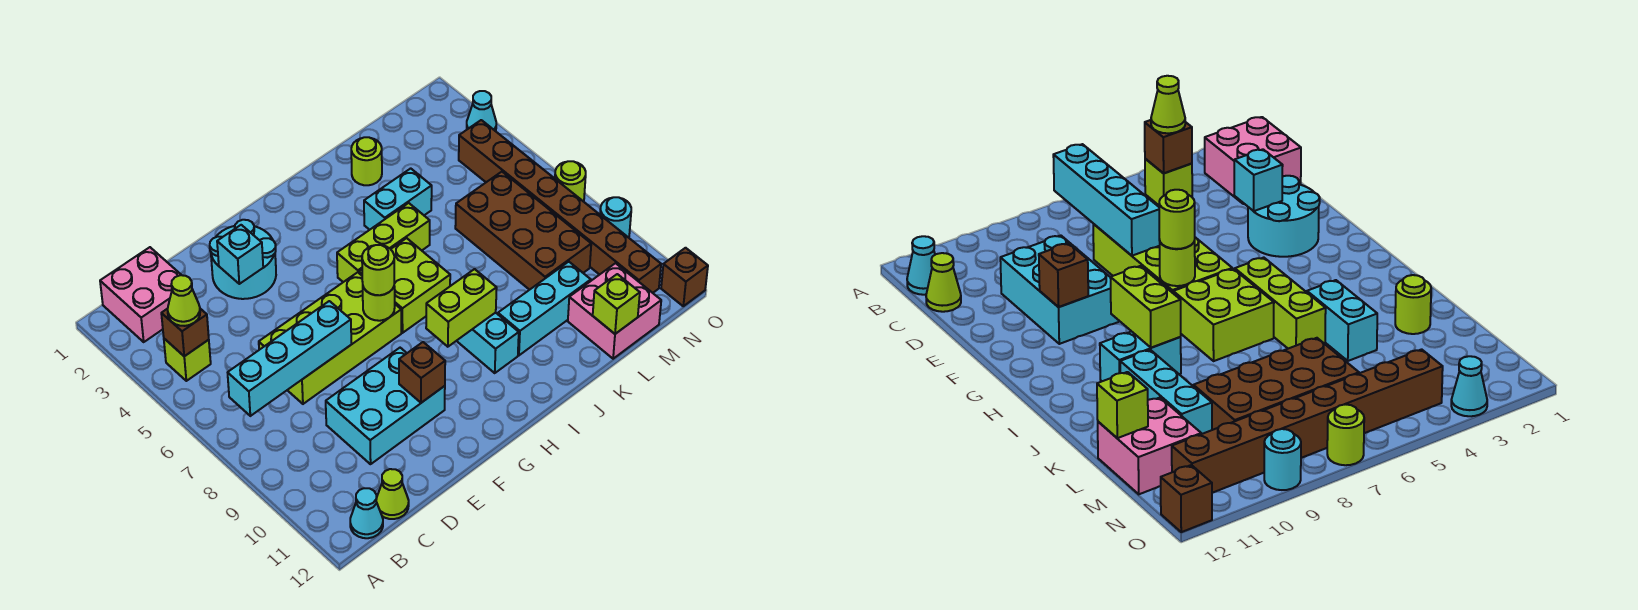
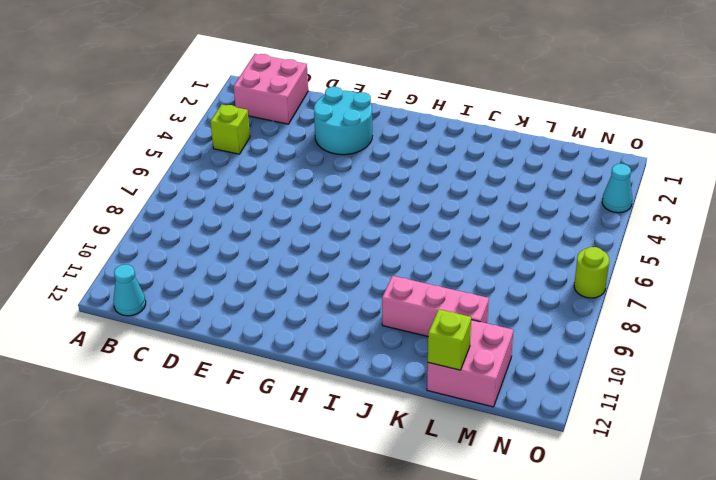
pink 1x3 brick [382,276,489,336] -> cyan 1x3 brick [498,262,591,355]
none -> lime 1x1 cone [376,469,409,519]
none -> lime 2x4 brick [259,272,401,404]
none -> cyan 2x3 brick [326,348,445,464]

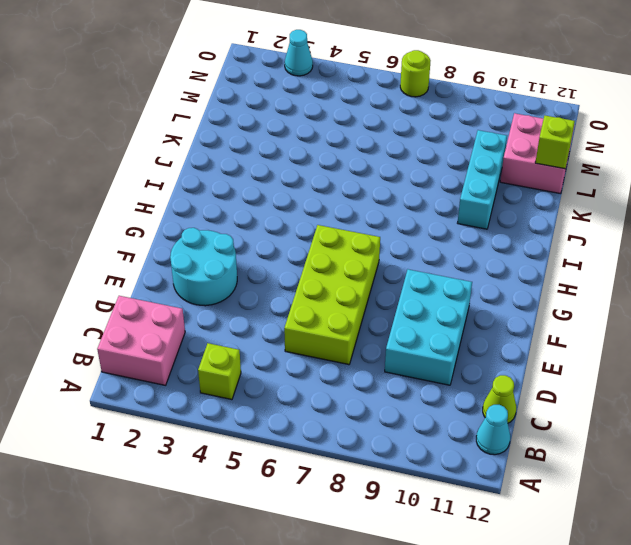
none -> lime 1x3 brick [337,203,430,282]
none -> lime 2x2 brick [359,238,450,333]
none -> cyan 1x2 brick [457,313,519,373]

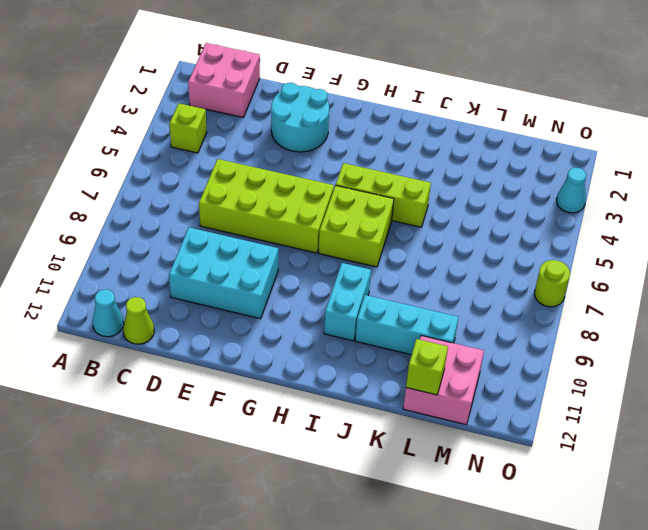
none -> cyan 1x2 brick [364,168,432,230]
none -> lime 1x1 round brick [351,137,382,185]
none -> brown 2x4 brick [455,172,591,290]

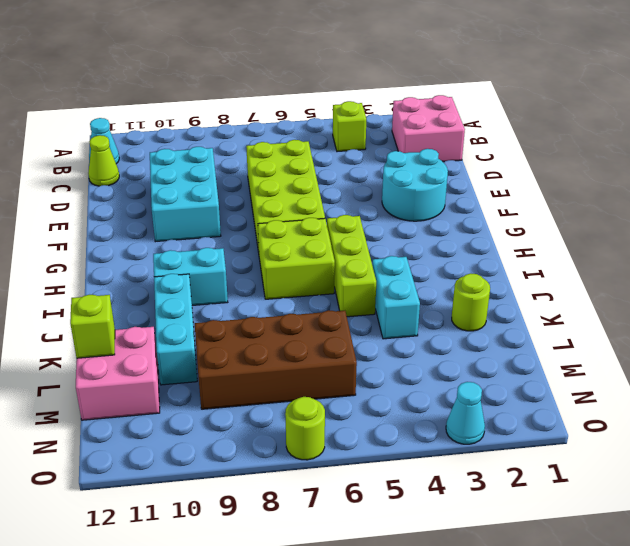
none -> brown 1x8 brick [459,120,661,293]
none -> cyan 1x1 round brick [600,197,631,238]
none -> brown 1x1 brick [661,248,708,306]

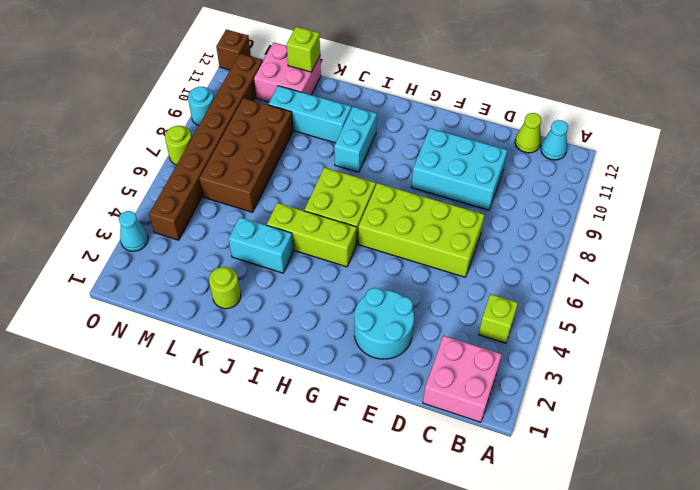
none -> brown 1x1 brick [161,309,209,356]
none -> cyan 1x4 brick [228,301,351,416]
none -> cyan 1x1 brick [217,225,263,284]

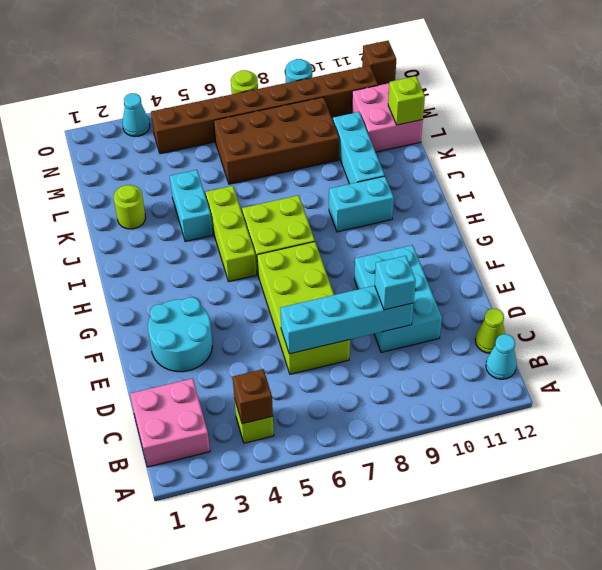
cyan 1x4 brick [280,286,414,354] -> cyan 1x4 brick turned to [228,301,351,416]
cyan 1x1 brick [375,256,416,310] -> cyan 1x1 brick moved to [217,225,263,284]
none -> brown 1x1 brick [399,342,445,403]
none -> lime 1x1 round brick [363,286,395,321]
none -> lime 1x2 brick [426,269,497,347]

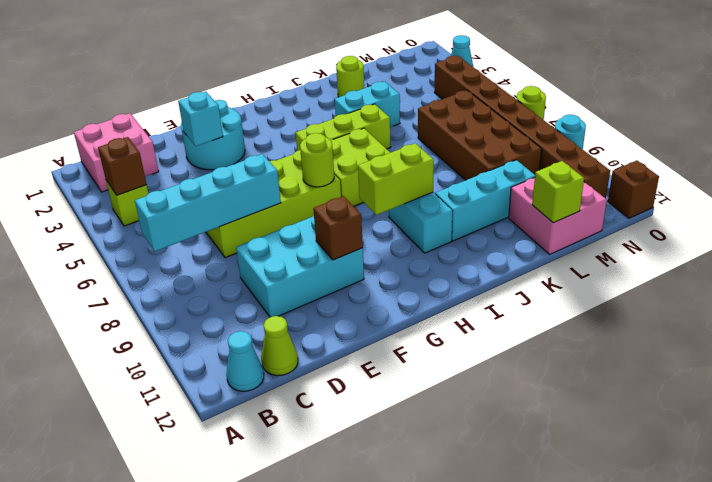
none -> lime 1x1 cone [168,275,200,326]
none -> lime 1x1 round brick [362,245,394,295]

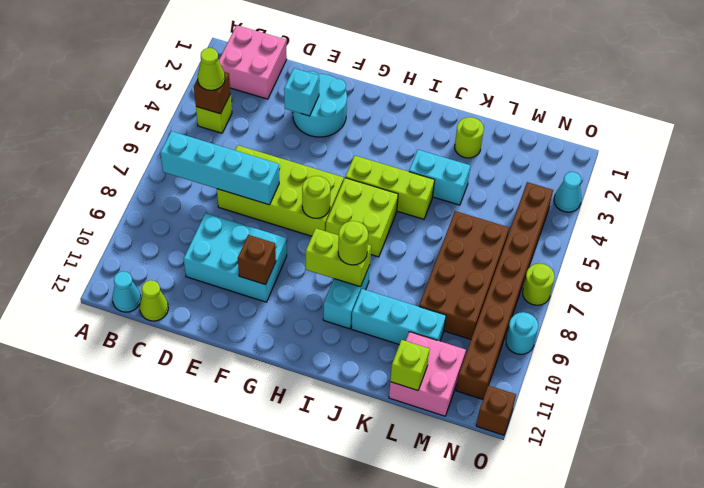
lime 1x1 round brick [338,221,368,265] -> lime 1x1 round brick moved to [362,245,394,295]

